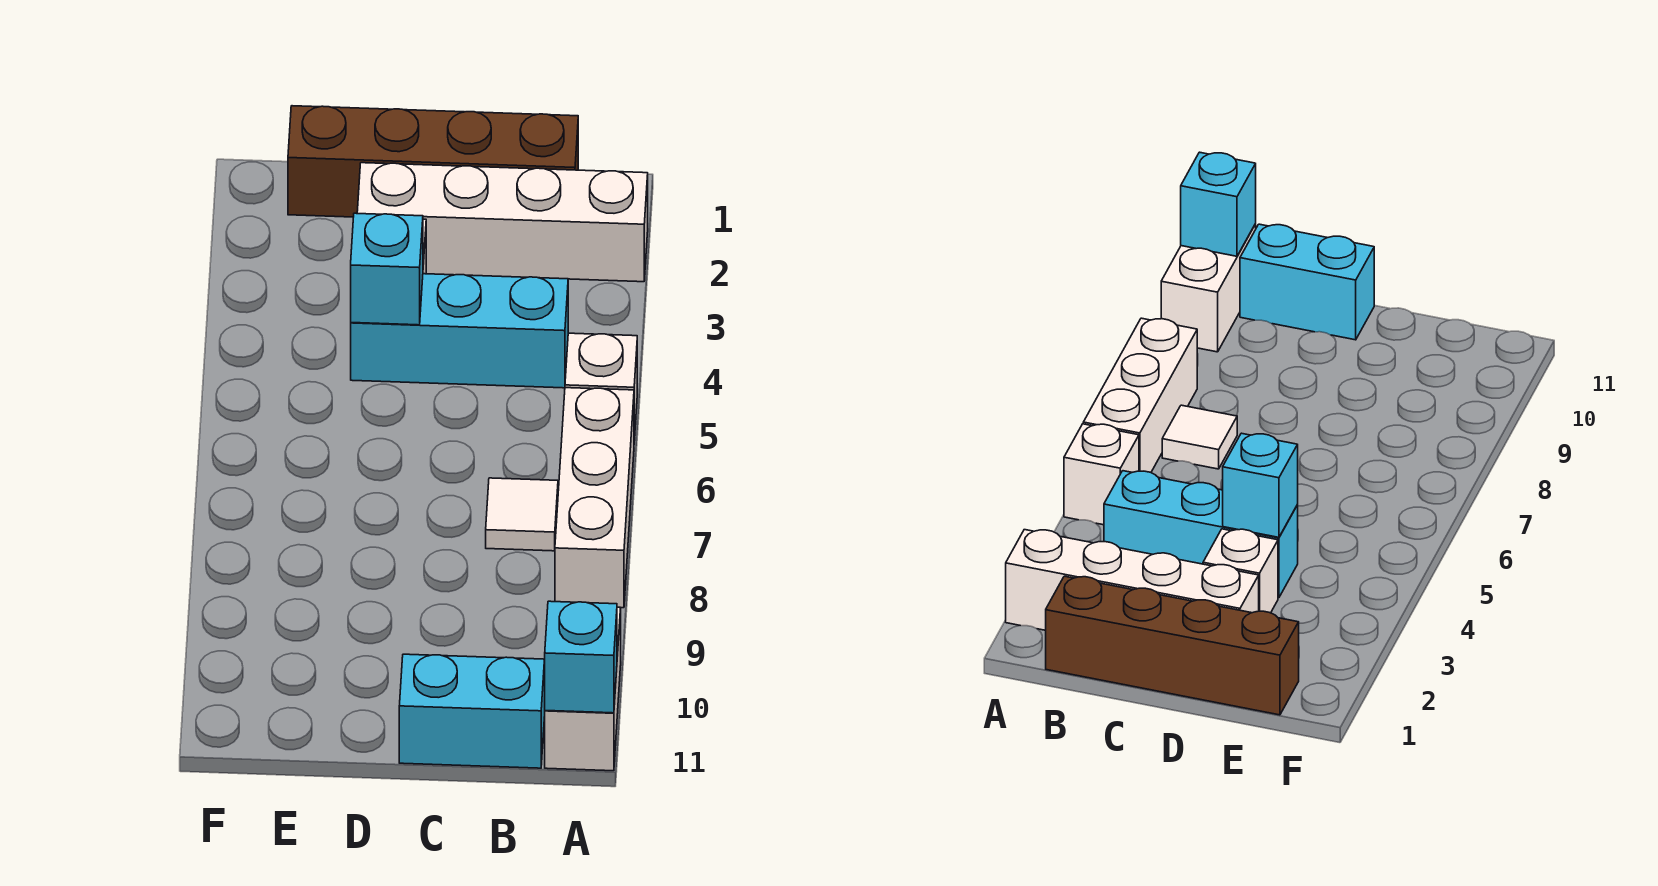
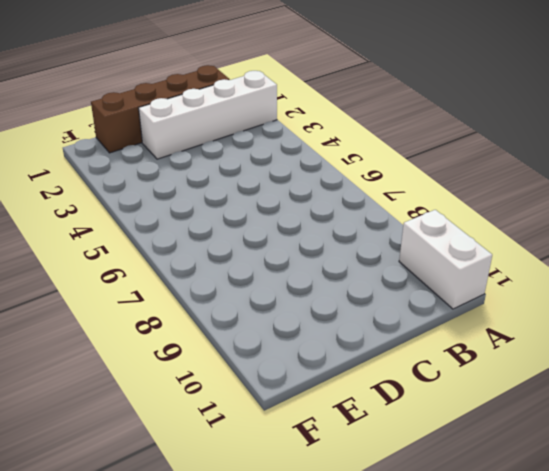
none -> white 1x1 brick [565,333,637,441]
none -> white 1x3 brick [555,388,634,608]

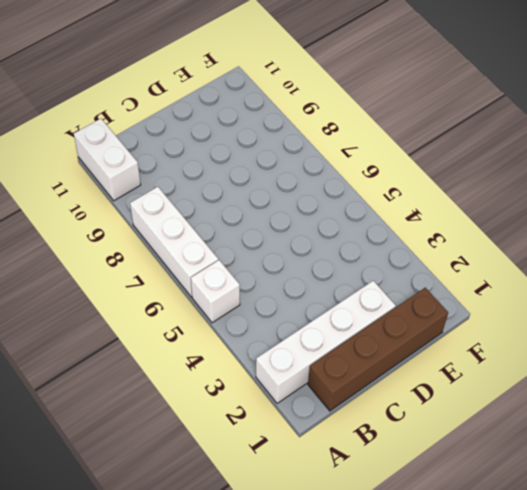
none -> cyan 1x3 brick [351,274,568,388]
none -> white 1x1 tile [486,478,558,551]

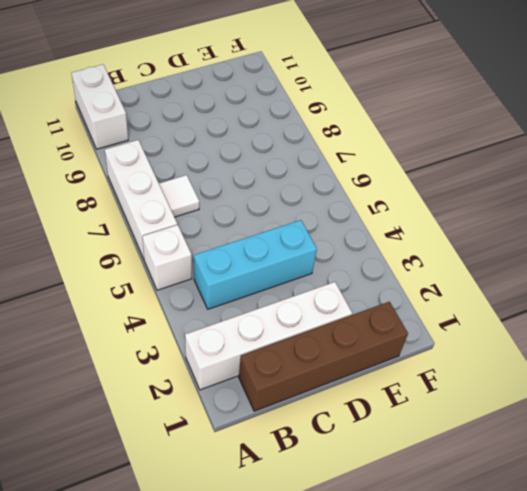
none -> cyan 1x2 brick [399,654,545,768]
none -> white 1x1 brick [1203,529,1278,613]

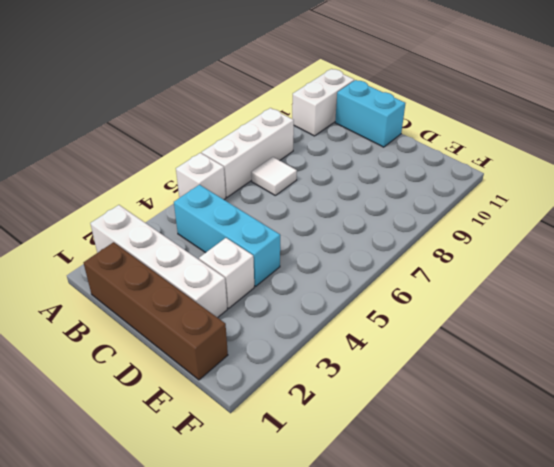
none -> cyan 1x1 brick [544,601,617,713]
none -> cyan 1x1 brick [351,213,423,325]

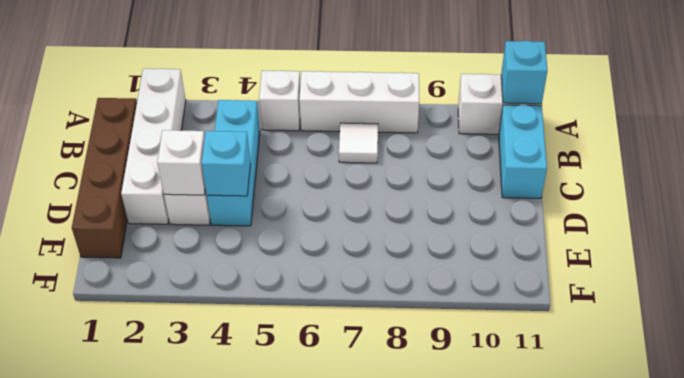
white 1x1 brick [157,130,205,195] -> none

